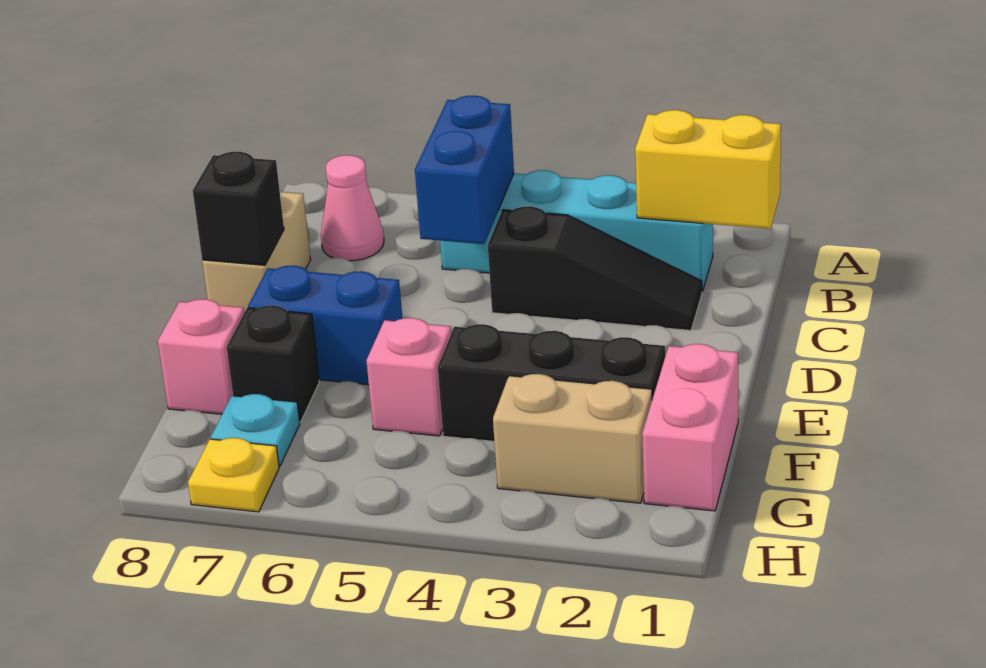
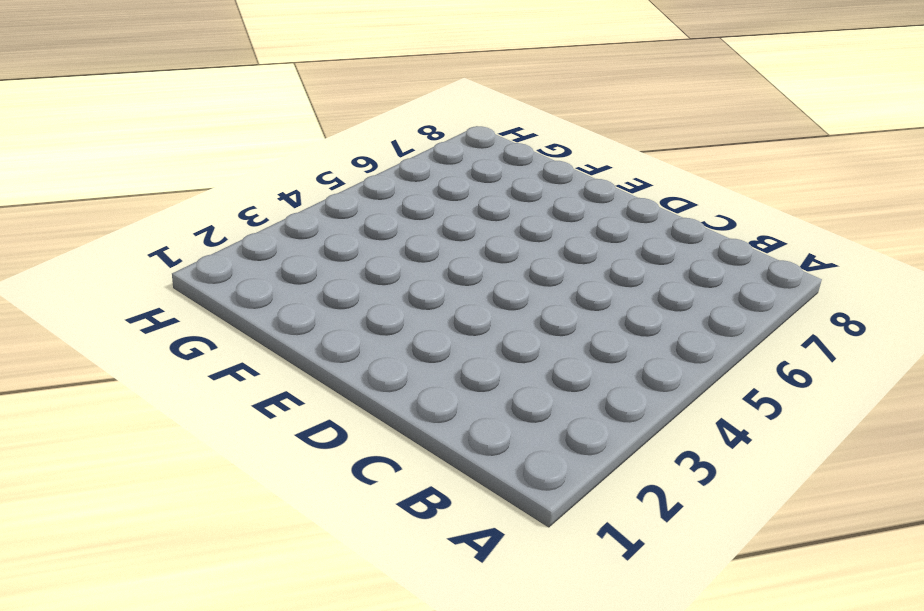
none -> cyan 1x4 brick [440,170,713,291]
none -> pink 1x1 cone [321,155,384,261]
none -> black 1x3 slope [488,206,702,330]

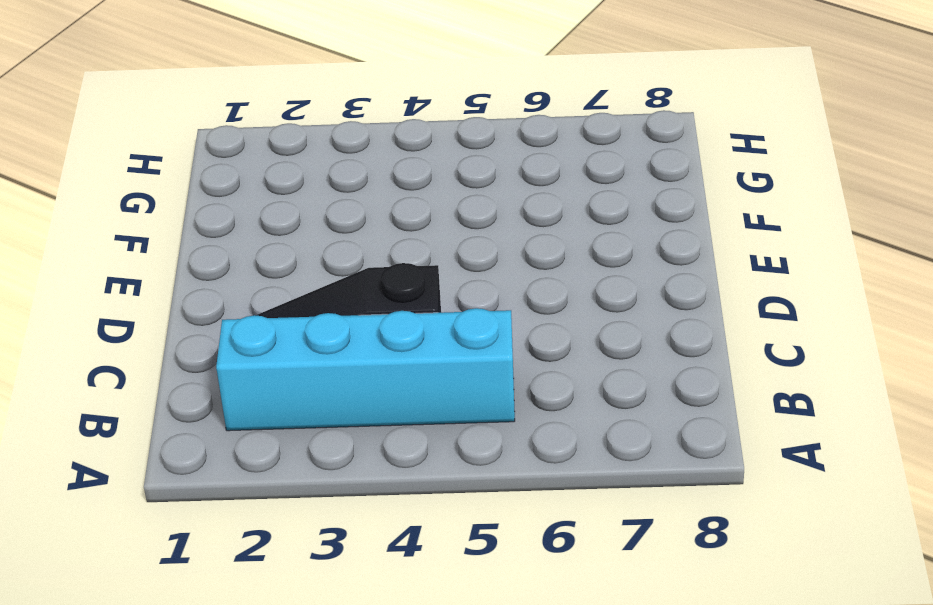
none -> pink 1x1 cone [321,155,384,261]
none -> tan 1x2 brick [202,191,311,312]
none -> blue 1x2 brick [248,266,402,385]

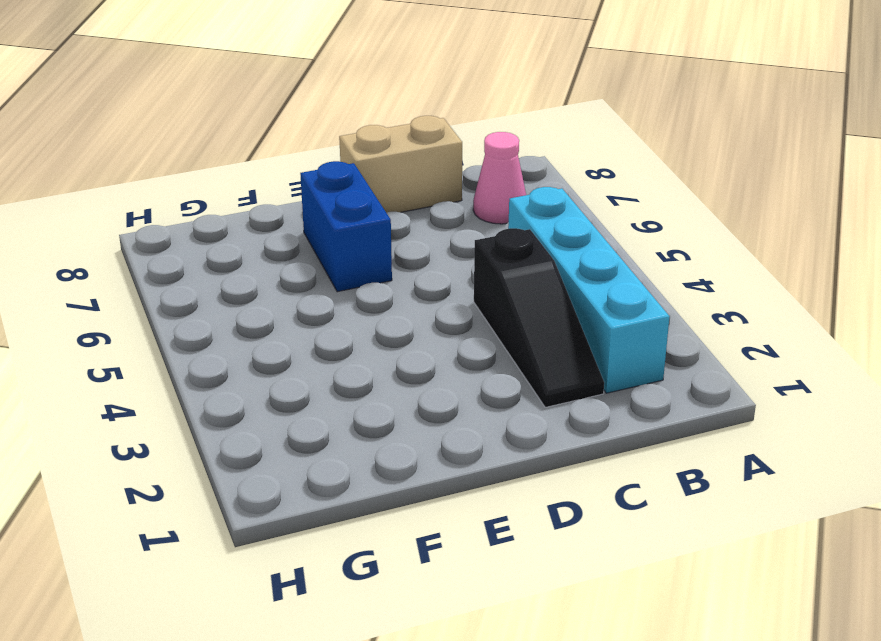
none -> pink 1x2 brick [642,344,738,511]
none -> black 1x3 brick [438,324,665,441]
none -> pink 1x1 brick [366,318,451,436]

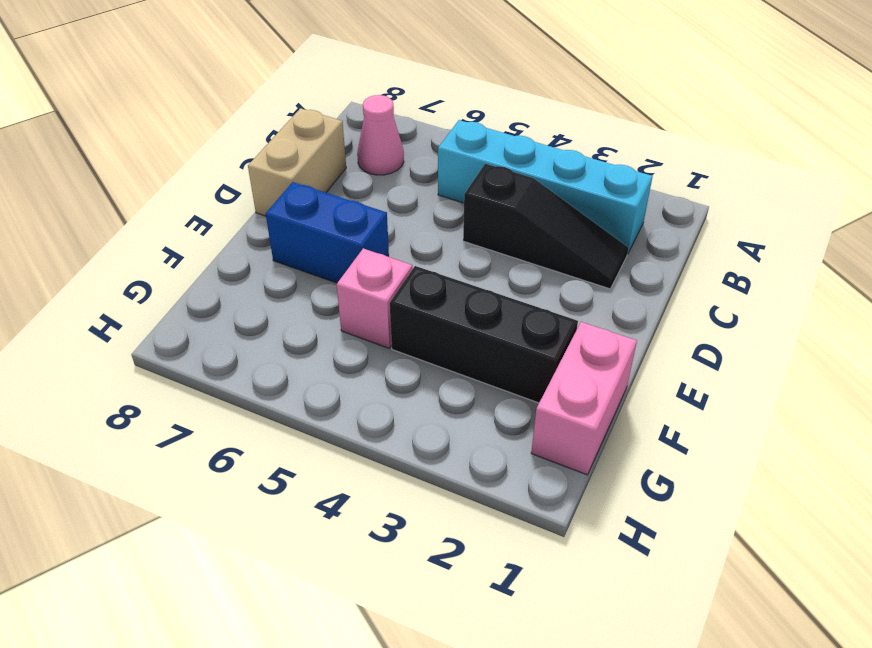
none -> black 1x1 brick [227,305,319,422]
none -> pink 1x1 brick [158,299,244,414]
none -> tan 1x2 brick [493,374,652,503]

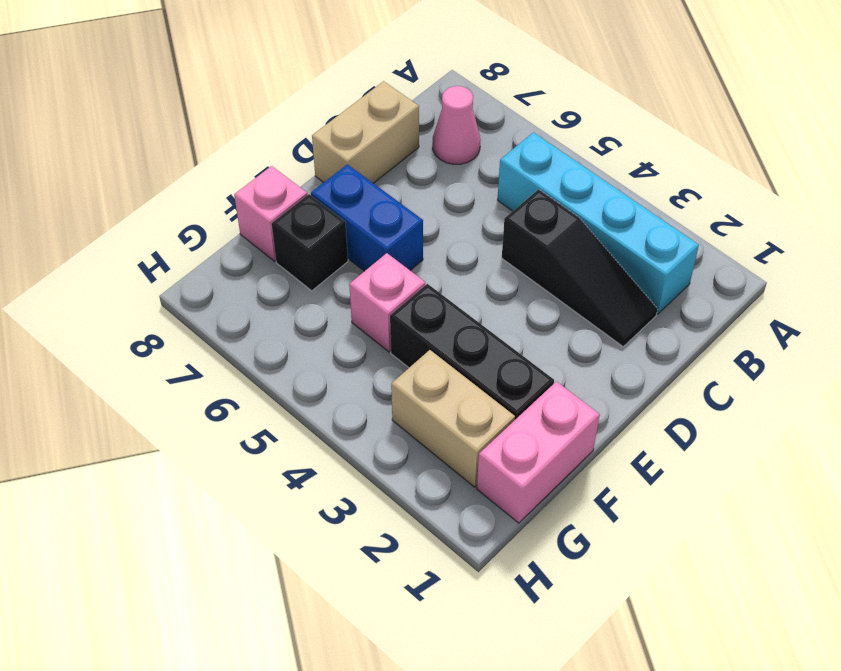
none -> cyan 1x1 plate [211,394,300,466]
none -> yellow 1x1 plate [188,438,279,512]
none -> yellow 1x2 brick [635,110,781,229]

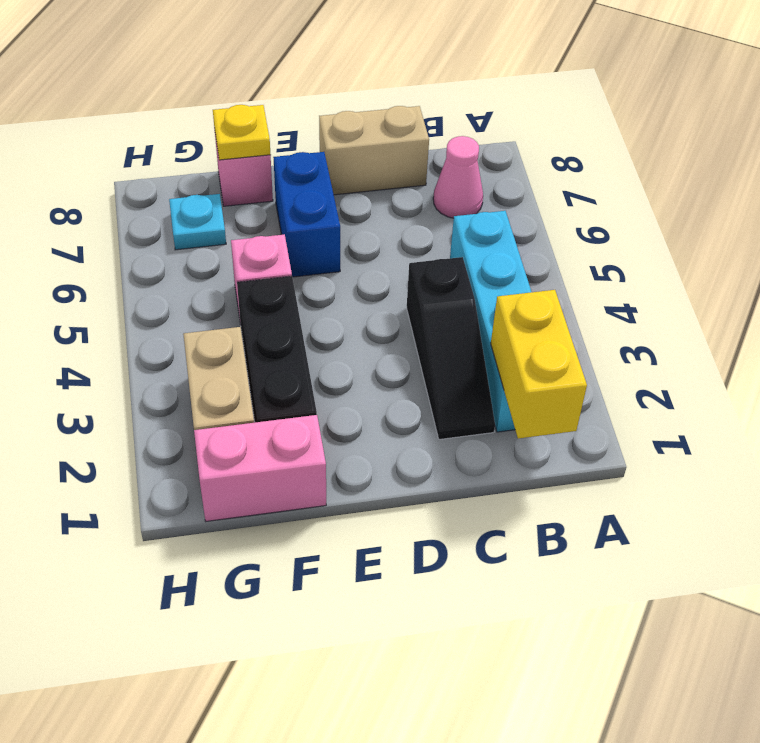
yellow 1x1 plate [213,105,271,160] -> yellow 1x1 plate moved to [188,438,279,512]
none -> black 1x1 brick [227,305,319,422]
none -> blue 1x2 brick [415,96,514,244]
none -> black 1x1 brick [193,152,284,265]

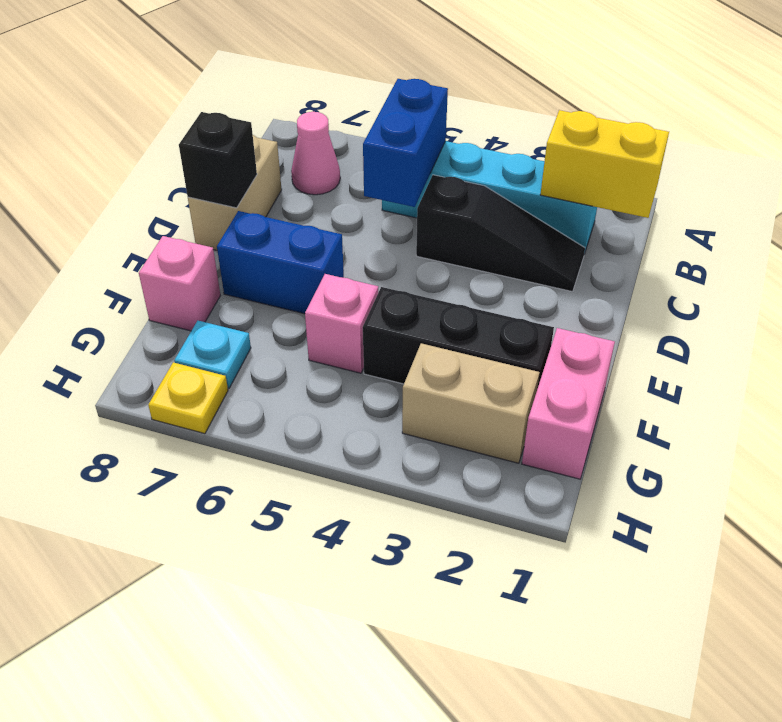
none -> black 1x1 brick [227,305,319,422]

